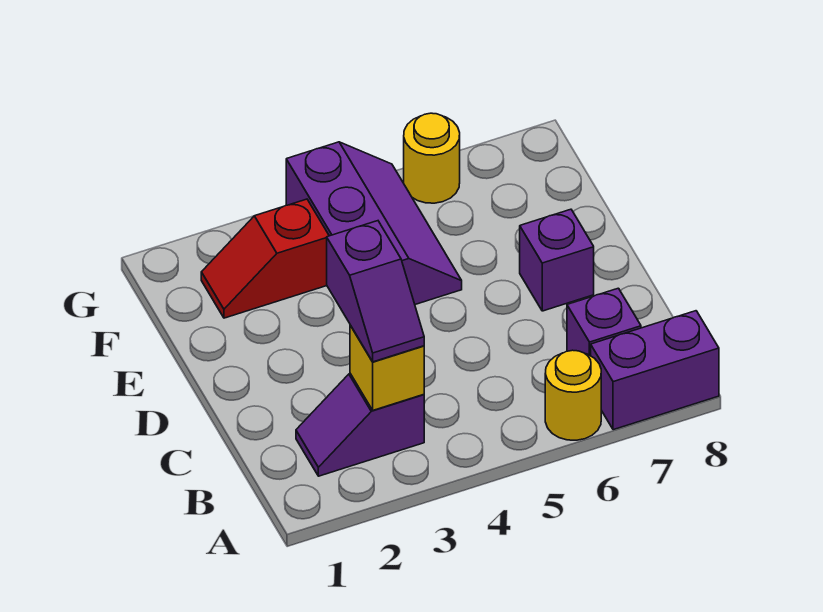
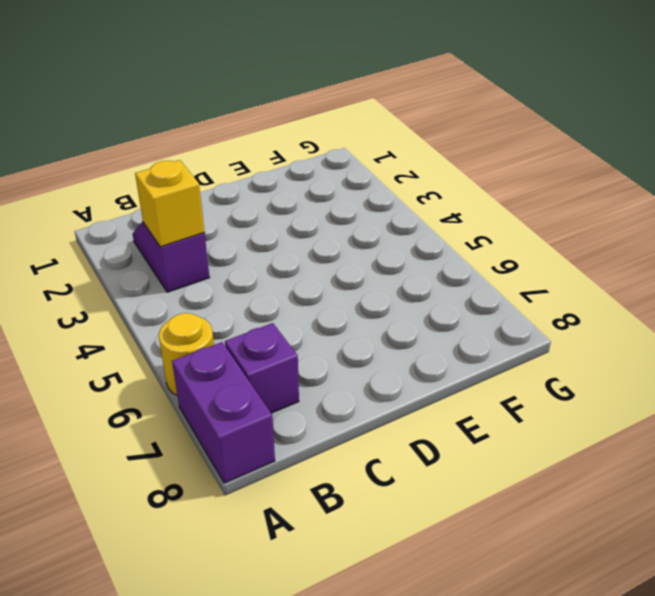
none -> purple 1x1 brick [520,209,594,311]
none -> purple 2x3 slope [286,142,462,304]

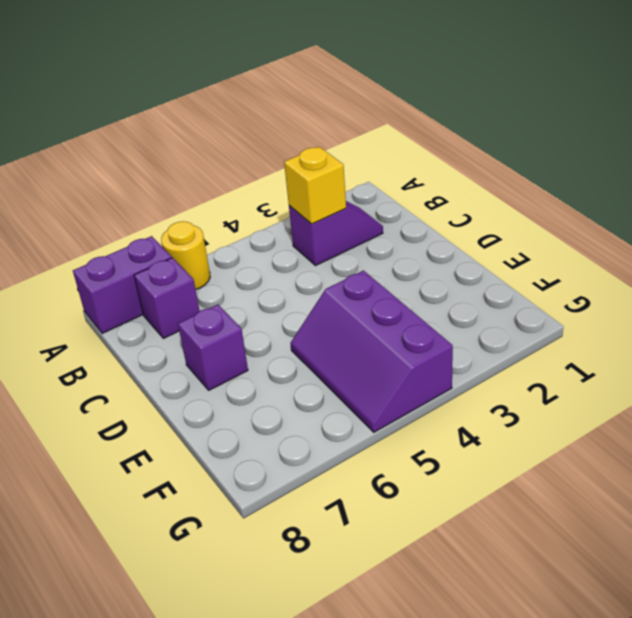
none -> red 1x2 slope [201,199,329,318]
none -> yellow 1x1 round brick [404,113,460,203]

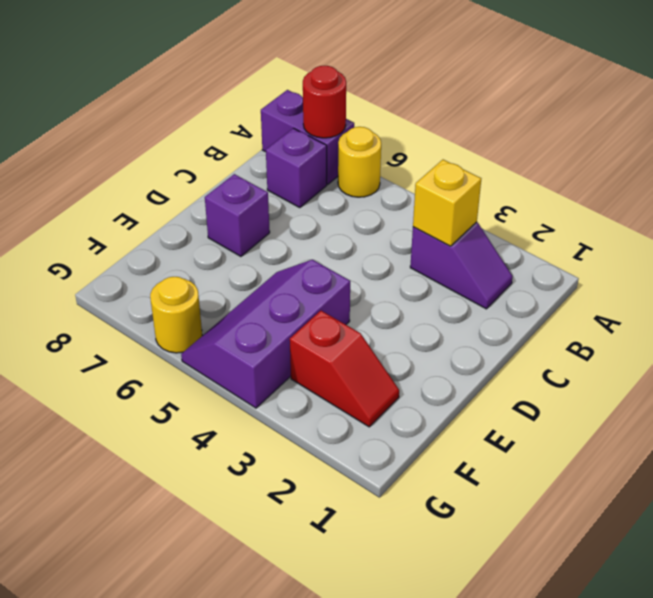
red 1x1 round brick [303,66,346,138] -> none
none -> purple 1x2 slope [327,221,424,362]

